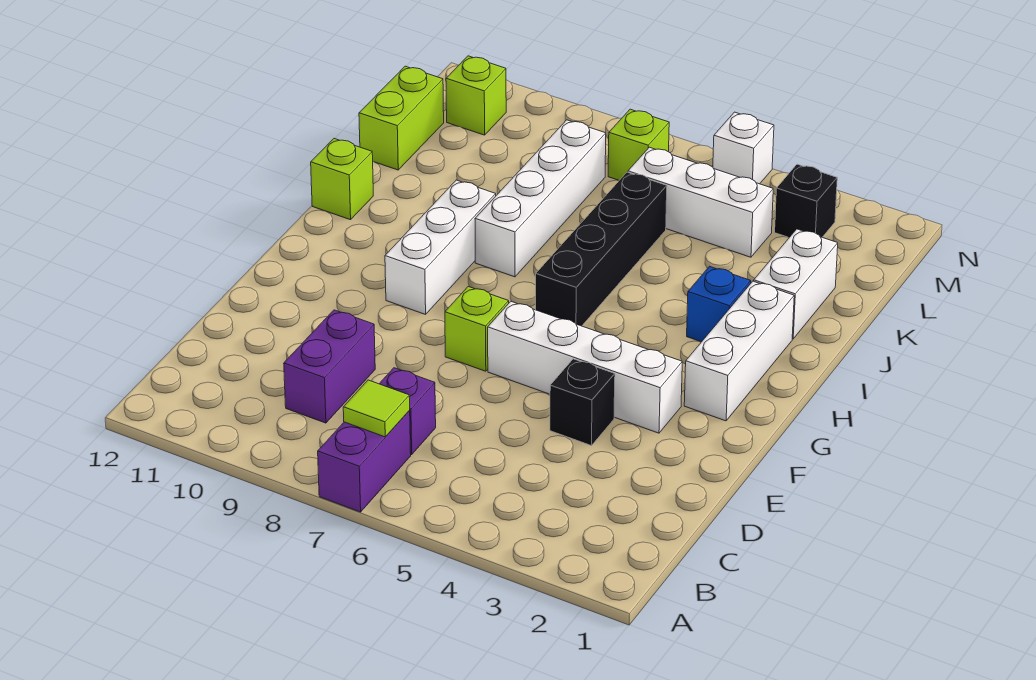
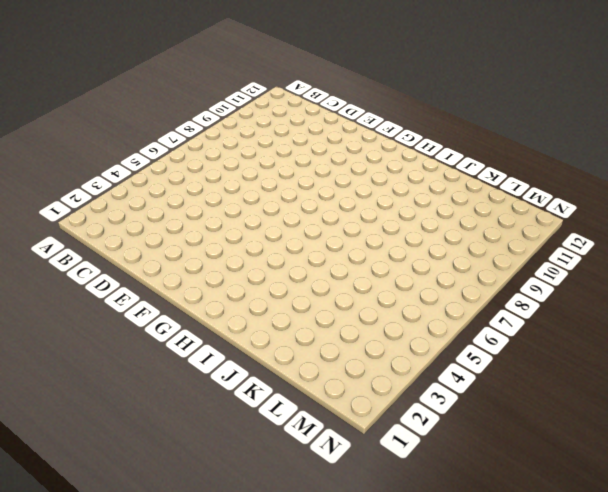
none -> purple 1x2 brick [318,411,411,512]
none -> purple 1x1 brick [379,368,436,455]
none -> purple 1x2 brick [284,310,375,423]

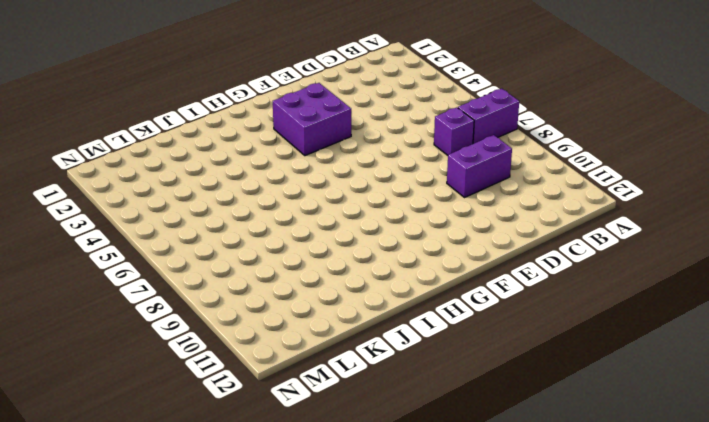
purple 2x2 brick [273,83,351,156] -> white 1x4 brick [488,301,682,433]
none -> black 1x1 brick [550,359,615,446]
none -> lime 1x1 brick [445,287,509,371]
none -> white 1x3 brick [684,281,794,421]

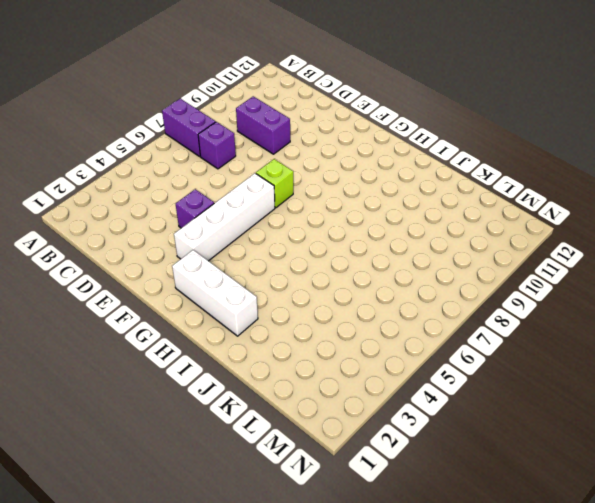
purple 1x1 brick [176,189,214,228] -> black 1x1 brick [550,359,615,446]
none -> white 1x3 brick [385,180,496,314]
none -> black 1x4 brick [536,172,667,326]
none -> blue 1x1 brick [687,266,751,342]

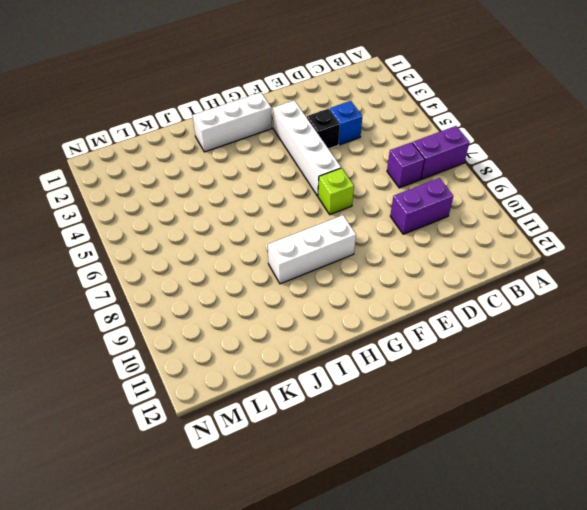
blue 1x1 brick [330,101,362,145] -> blue 1x1 brick moved to [687,266,751,342]
none -> black 1x4 brick [536,172,667,326]
none -> white 1x4 brick [475,120,606,277]
none -> lime 1x1 brick [311,139,373,220]

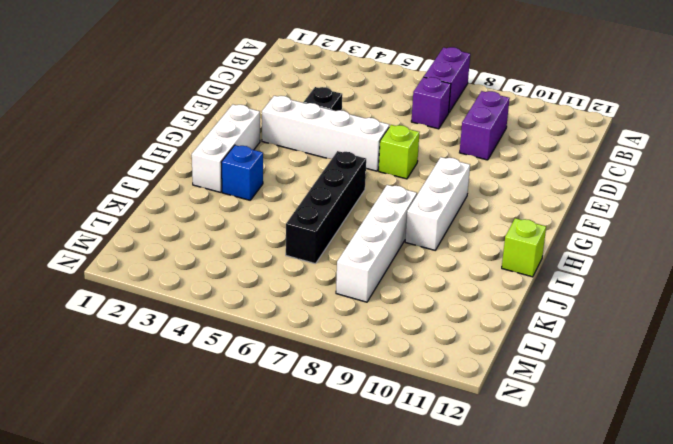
none -> white 1x2 brick [754,229,838,339]
none -> lime 1x2 brick [359,66,444,170]
none -> white 1x3 brick [628,147,773,257]

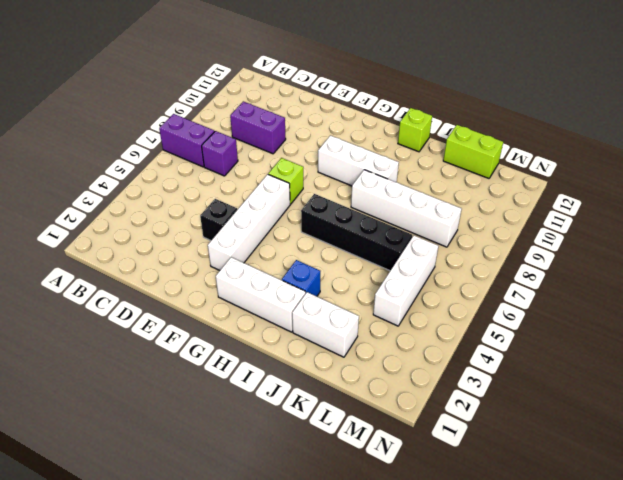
none -> black 1x1 brick [775,164,837,237]
none -> lime 1x1 brick [608,109,669,180]
none -> lime 1x1 brick [446,56,506,135]

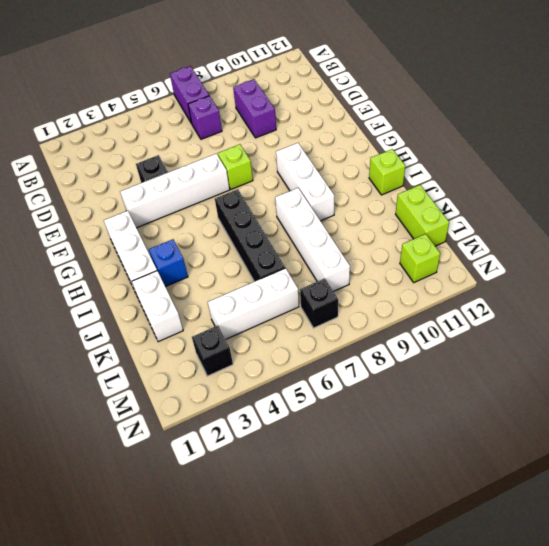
black 1x1 brick [300,278,338,328] -> lime 1x1 brick [608,109,669,180]
none -> white 1x1 brick [713,112,774,184]
none -> lime 1x1 tile [343,380,410,437]

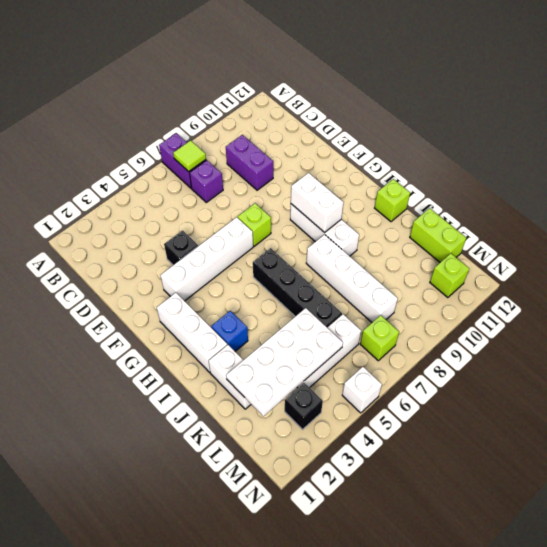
white 1x2 brick [291,173,344,233] -> none
white 2x4 plate [226,308,343,417] -> none

